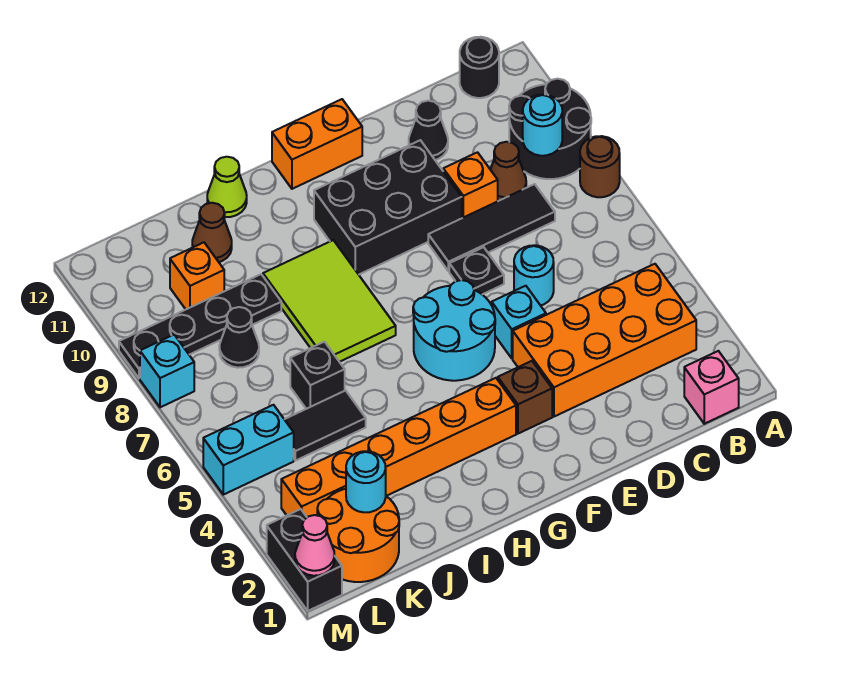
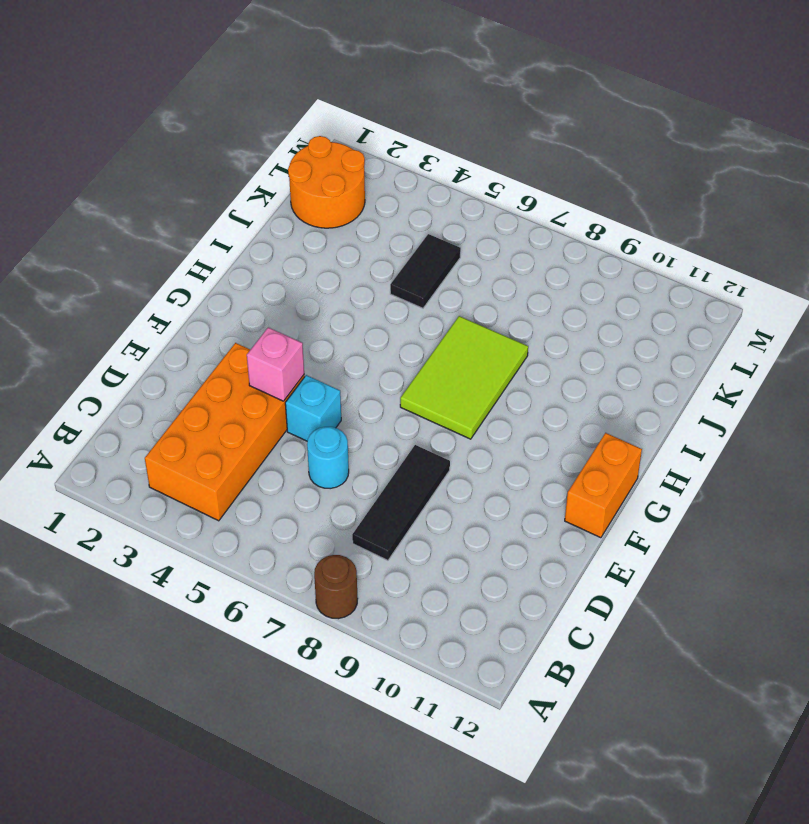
pink 1x1 brick [247,327,304,401] -> pink 1x1 brick moved to [684,351,739,424]
lime 2x3 tile [400,316,528,439] -> lime 2x3 tile turned to [263,240,396,362]
none -> black 2x2 round brick [509,79,591,179]
none -> black 1x1 round brick [460,37,499,98]
none -> brown 1x1 cone [490,142,526,201]
none -> orange 1x1 brick [443,152,498,218]

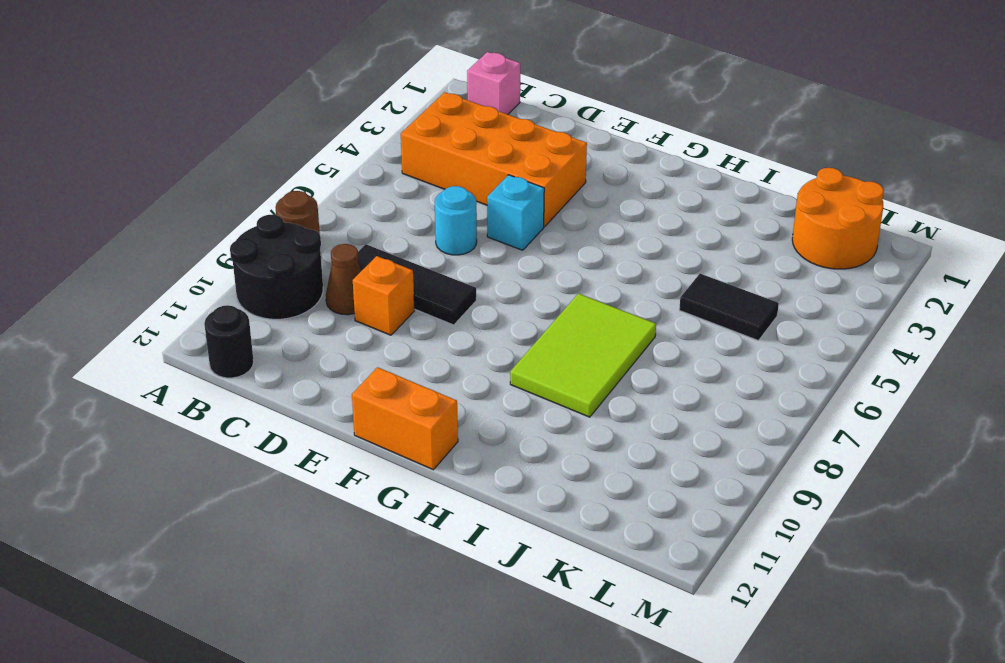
none -> black 1x1 cone [409,101,448,160]
none -> black 1x1 plate [449,247,504,294]
none -> black 2x3 brick [314,140,462,275]
none -> brown 1x1 brick [498,361,552,434]

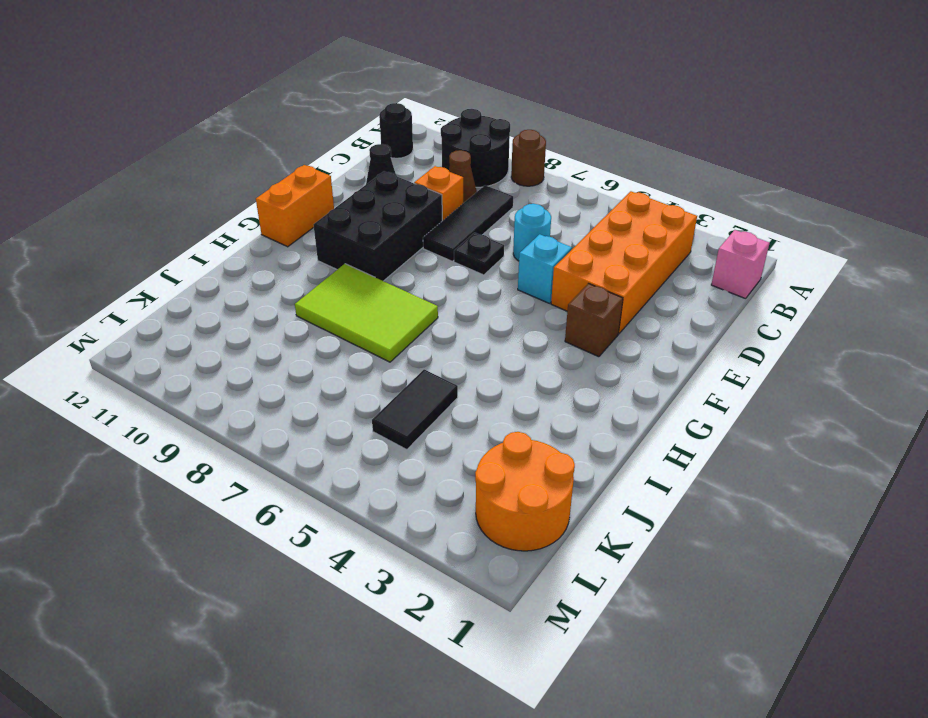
none -> cyan 2x2 round brick [413,280,495,381]
none -> orange 1x6 brick [281,378,516,517]
none -> lime 1x1 cone [207,157,247,217]
none -> black 1x1 brick [290,342,345,409]

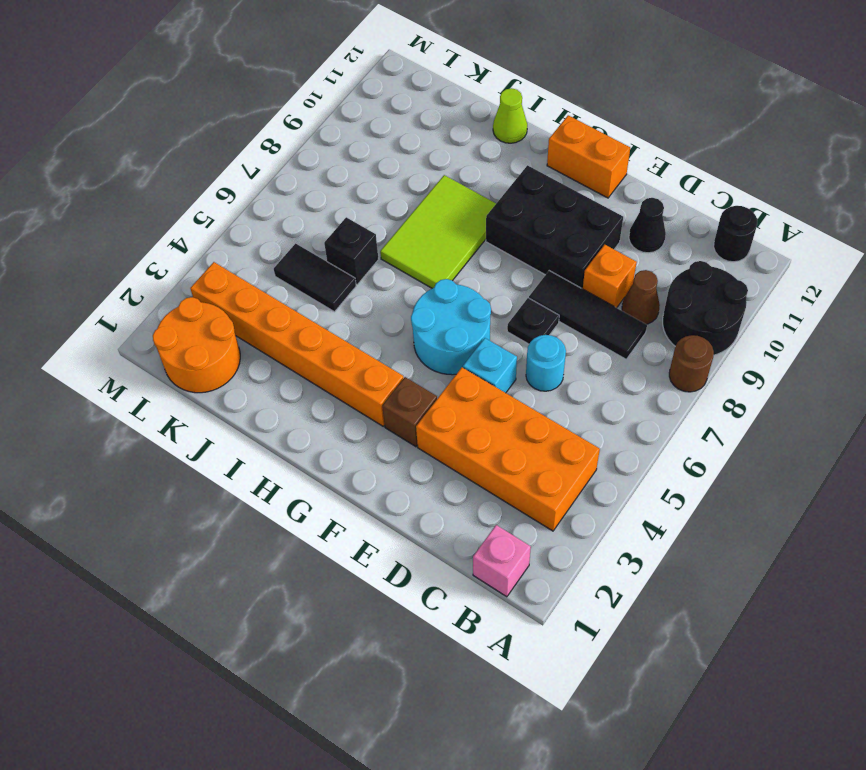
none -> black 1x4 plate [119,274,281,378]
none -> brown 1x1 cone [192,203,232,262]
none -> black 1x1 cone [219,307,259,368]
none -> orange 1x1 brick [170,242,224,309]

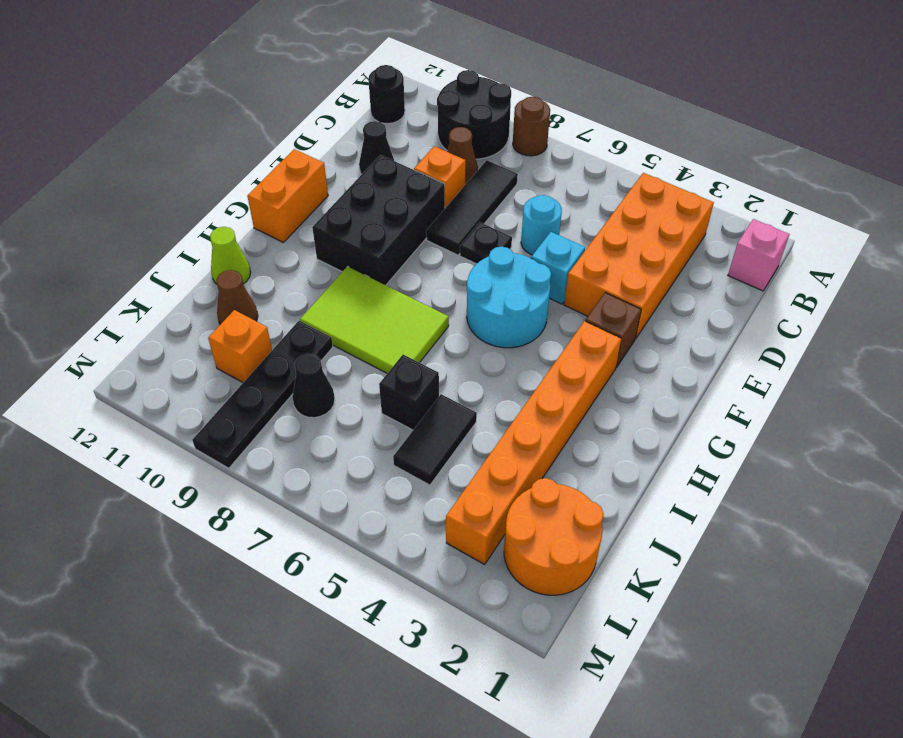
none -> cyan 1x2 brick [203,405,294,495]
none -> black 1x2 brick [267,509,342,611]
none -> cyan 1x1 brick [140,335,194,407]
none -> cyan 1x1 round brick [523,94,562,156]

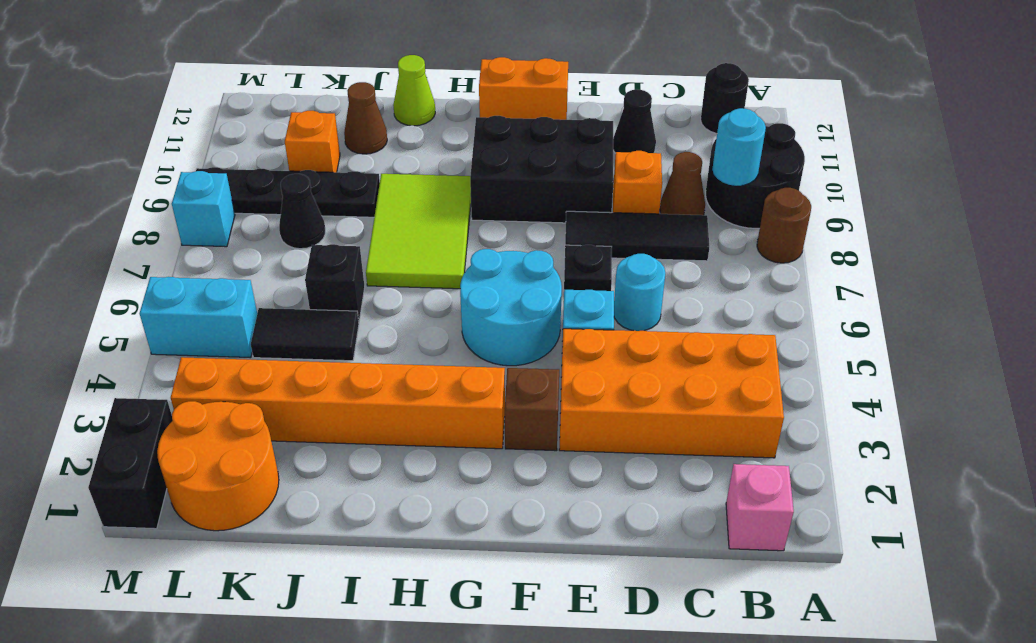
none -> cyan 1x1 round brick [346,451,386,512]
none -> pink 1x1 cone [295,515,335,576]

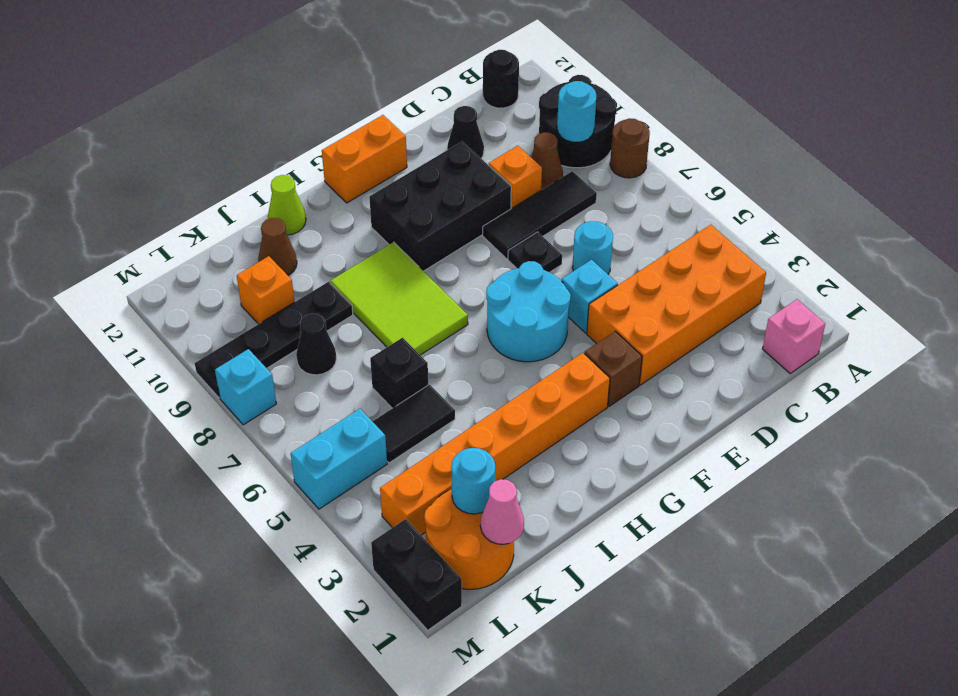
pink 1x1 cone [480,479,524,544] -> pink 1x1 cone moved to [295,515,335,576]

